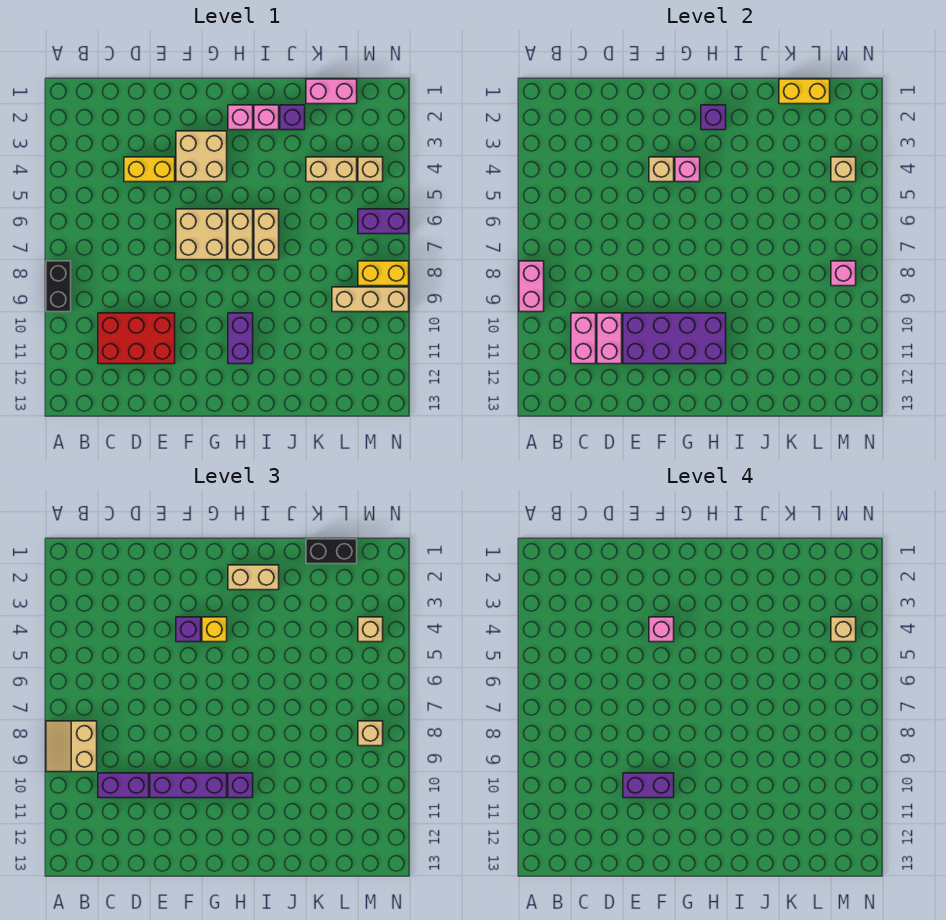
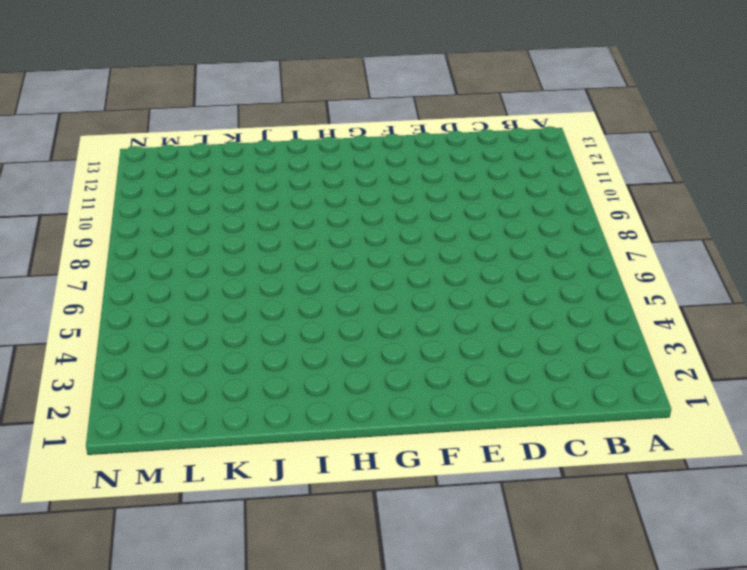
none -> black 1x2 brick [46,261,71,312]
none -> red 2x3 brick [98,313,175,364]
none -> yellow 1x2 brick [124,157,175,182]
none -> tan 2x2 brick [176,131,227,182]

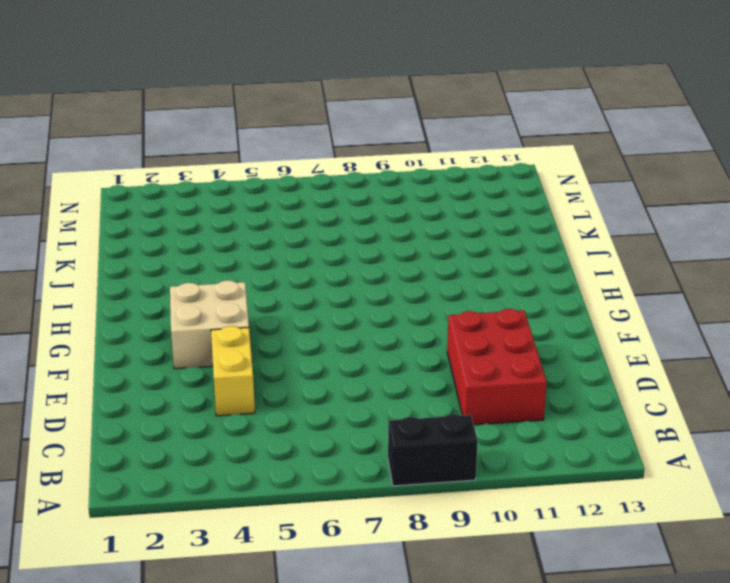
none -> tan 2x2 brick [176,209,227,260]
none -> pink 1x1 brick [228,105,253,130]
none -> tan 1x2 brick [228,209,253,260]
none -> purple 1x2 brick [228,313,253,364]

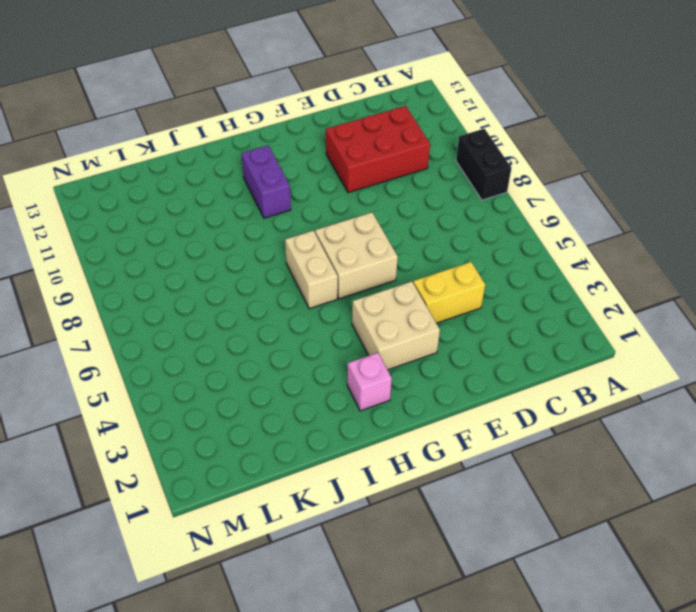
none -> pink 1x1 brick [254,105,279,130]
none -> tan 1x2 brick [254,209,279,260]
none -> purple 1x1 brick [280,105,305,130]
none -> pink 1x2 brick [306,79,357,104]

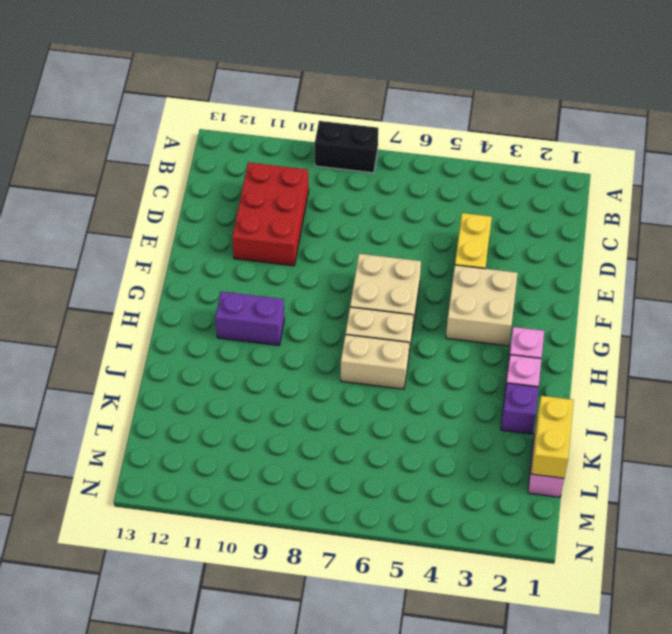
none -> tan 1x2 brick [306,157,357,182]
none -> tan 1x3 brick [332,287,409,312]
none -> tan 1x1 brick [358,157,383,182]
none -> purple 1x2 brick [358,209,409,234]

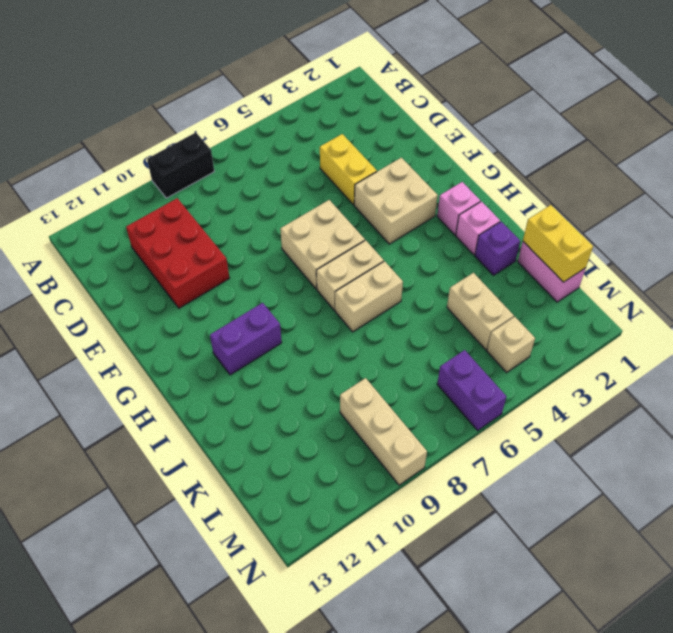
none -> yellow 1x2 brick [358,261,409,286]
none -> pink 1x2 brick [519,261,544,312]
none -> pink 1x2 brick [571,313,596,364]
none -> pink 1x2 brick [597,313,622,364]

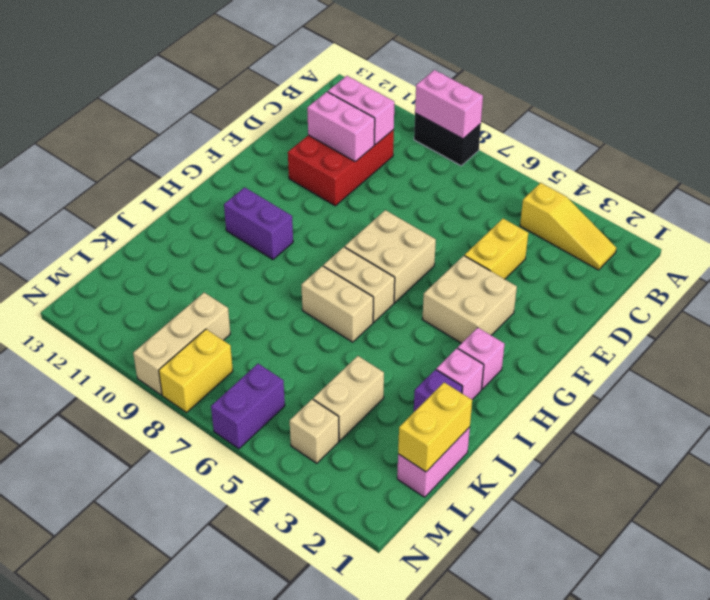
yellow 1x3 slope [520,183,616,270] -> none
none -> purple 2x4 brick [623,313,726,364]
none -> tan 1x1 brick [649,157,674,182]
none -> pink 1x1 brick [675,157,700,182]
none -> purple 1x1 brick [701,105,726,130]

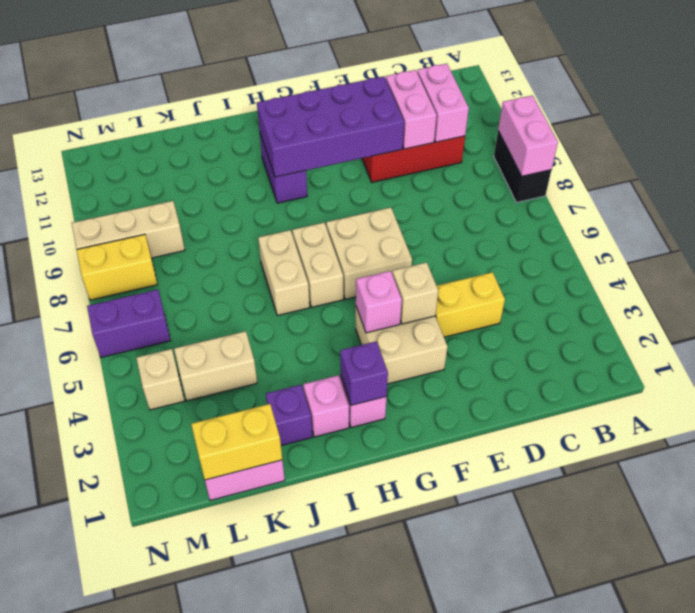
none -> tan 1x1 brick [831,157,856,182]
none -> pink 1x1 brick [831,261,856,286]
none -> tan 2x2 slope [46,721,97,772]
none -> purple 1x2 brick [98,773,149,798]

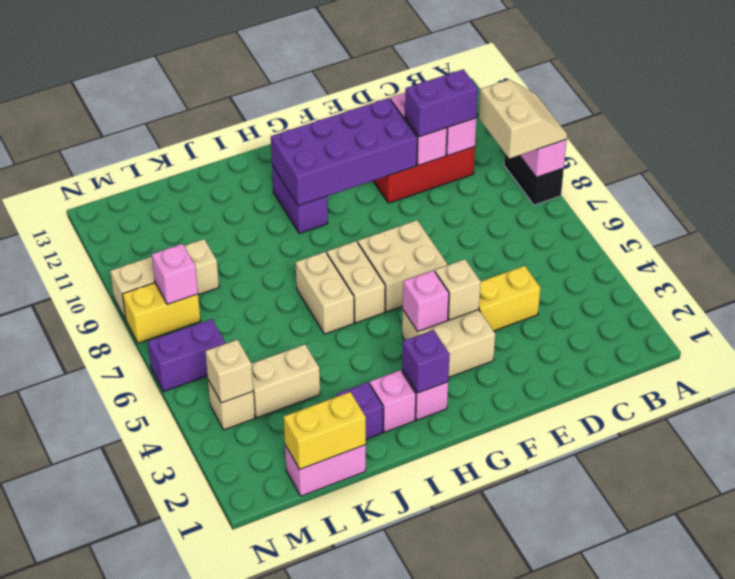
none -> purple 1x3 brick [150,773,227,798]
none -> purple 1x1 brick [176,617,201,642]
none -> yellow 1x1 brick [202,617,227,642]
none -> tan 1x2 brick [228,565,279,590]

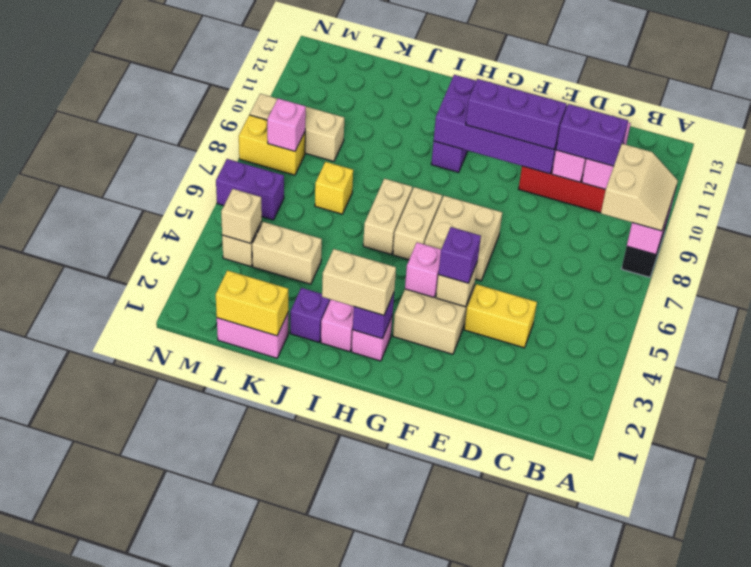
yellow 1x1 brick [315,162,353,214] -> yellow 1x1 brick moved to [202,617,227,642]
none -> purple 1x1 brick [228,773,253,798]
none -> black 1x2 brick [306,539,357,564]
none -> tan 1x1 brick [358,617,383,642]
none -> tan 1x1 brick [358,721,383,746]

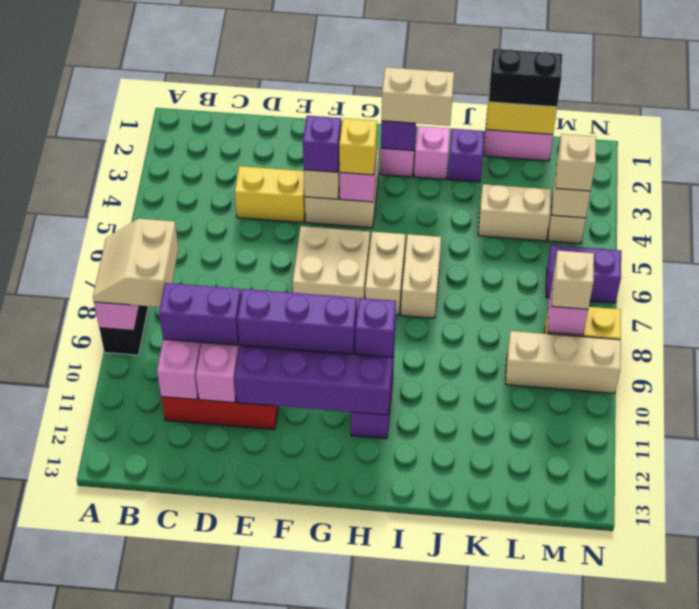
none -> purple 1x2 brick [623,773,674,798]
none -> pink 1x1 brick [649,617,674,642]
none -> tan 1x1 brick [831,617,856,642]

